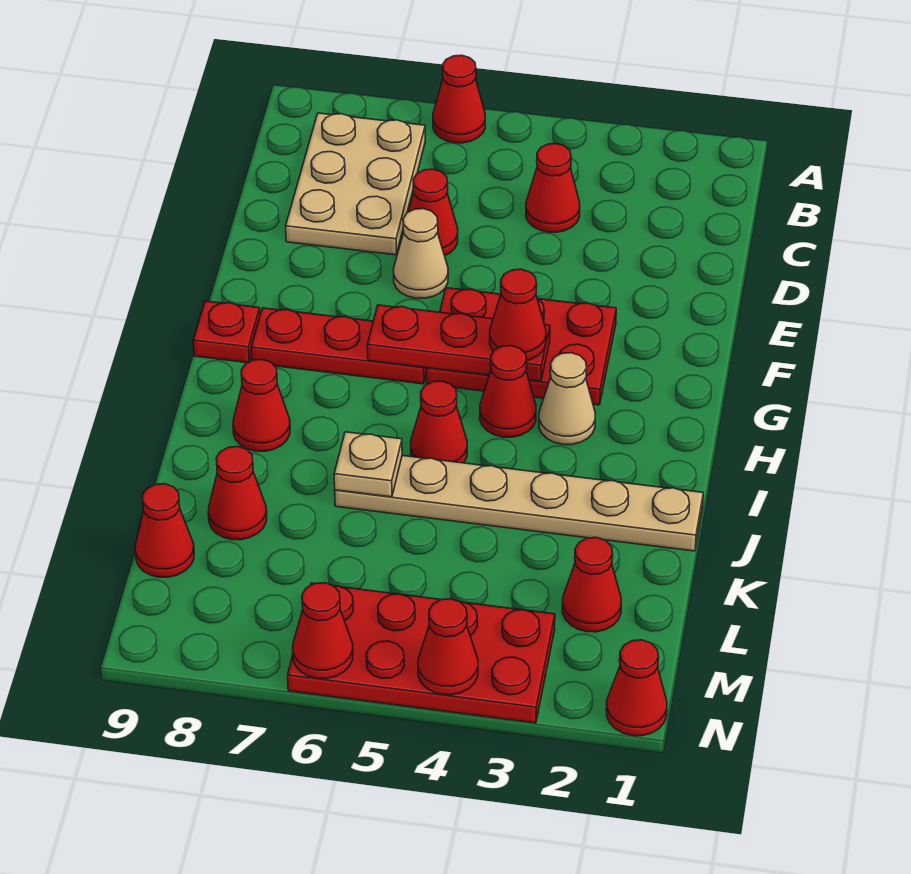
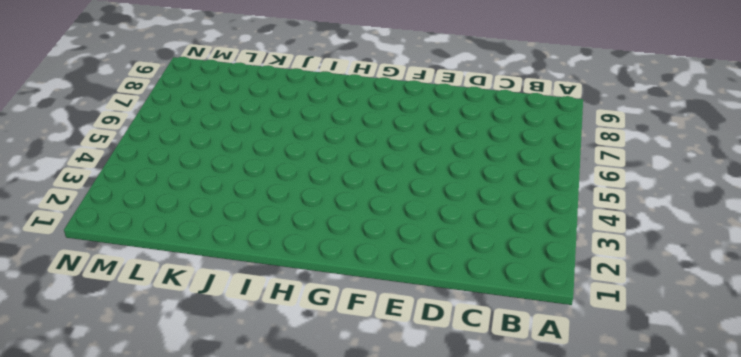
none -> red 1x1 cone [433,55,485,143]
none -> tan 2x3 plate [286,113,425,255]
none -> red 1x1 cone [526,144,580,232]

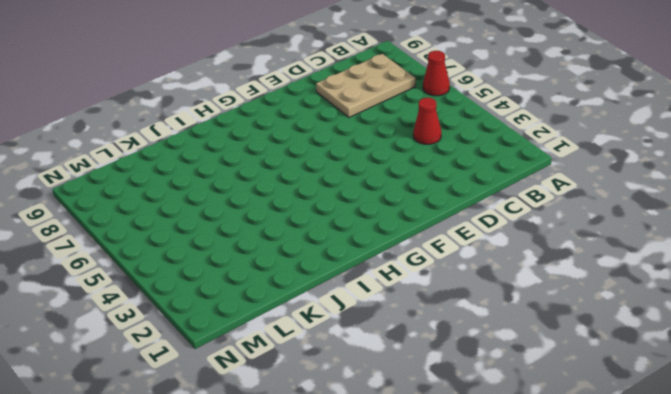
none -> red 1x1 cone [409,169,458,256]
none -> tan 1x1 cone [394,209,448,298]
none -> red 2x3 plate [426,288,616,405]

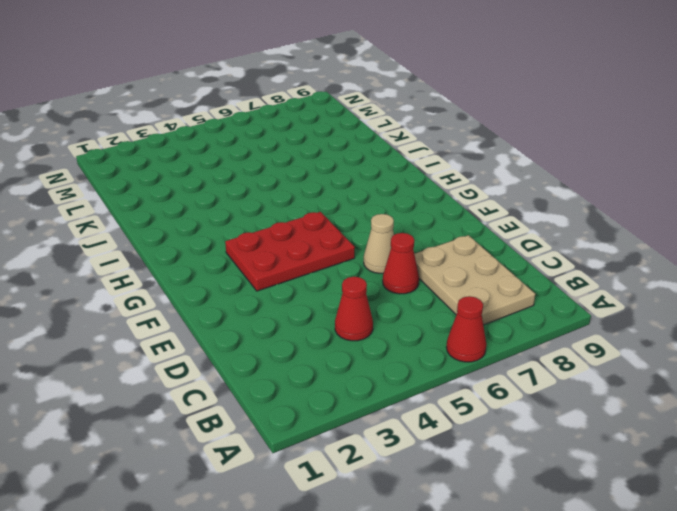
none -> red 1x3 plate [251,308,426,384]
none -> red 1x1 plate [193,301,260,363]
none -> tan 1x1 cone [539,353,595,445]

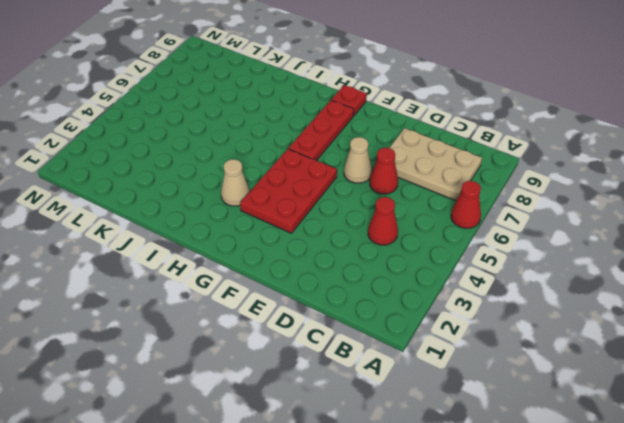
none -> red 1x1 cone [480,346,536,437]
none -> red 1x1 cone [411,381,467,463]
none -> red 1x1 cone [233,360,290,451]

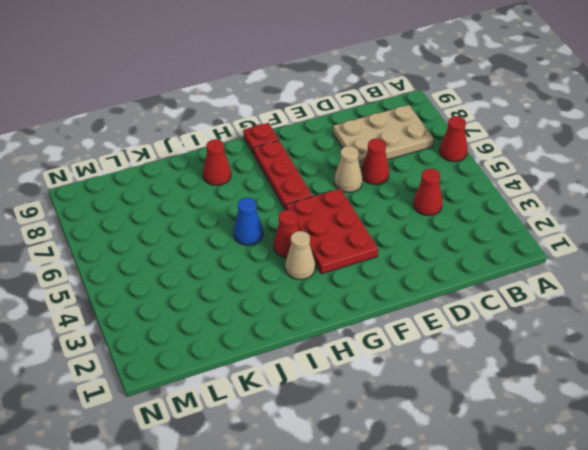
blue 1x1 cone [233,198,263,245] -> red 1x1 cone [411,381,467,463]
none -> tan 1x6 plate [335,456,703,551]
none -> red 1x1 cone [208,447,267,540]
none -> red 1x1 cone [562,538,621,632]

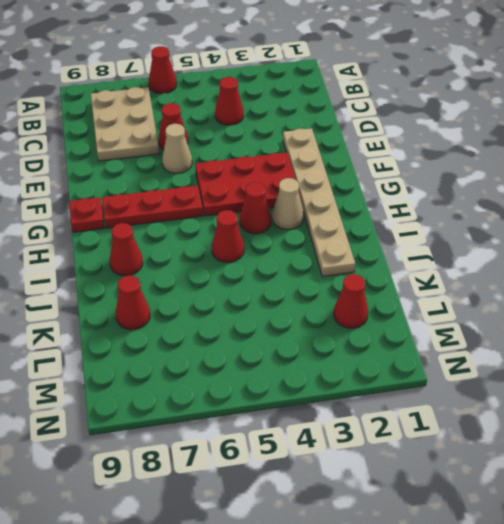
tan 1x6 plate [283,128,355,277] -> tan 1x6 plate turned to [335,456,703,551]
none -> red 1x1 cone [135,484,194,577]
none -> red 2x4 plate [288,583,555,723]
none -> red 1x1 cone [606,640,667,736]

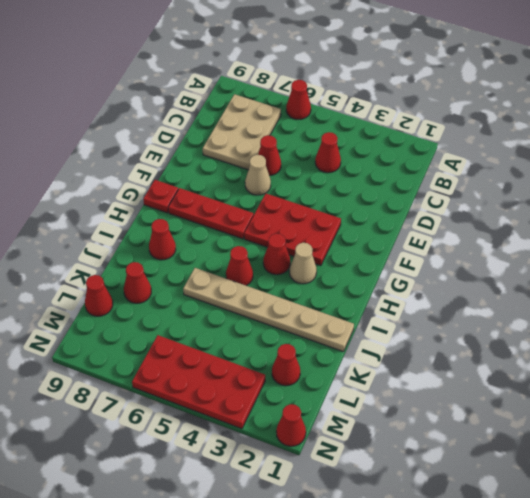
none -> red 1x3 plate [367,305,550,381]
none -> tan 1x1 plate [334,432,402,497]
none -> red 1x1 cone [418,599,478,695]

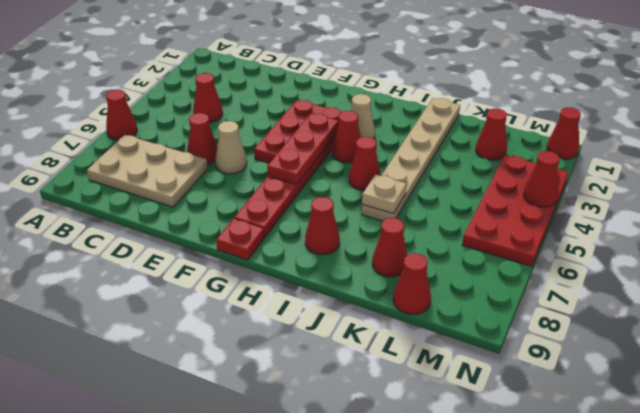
none -> red 1x1 cone [293,583,353,678]
none -> red 1x1 cone [490,269,546,360]

